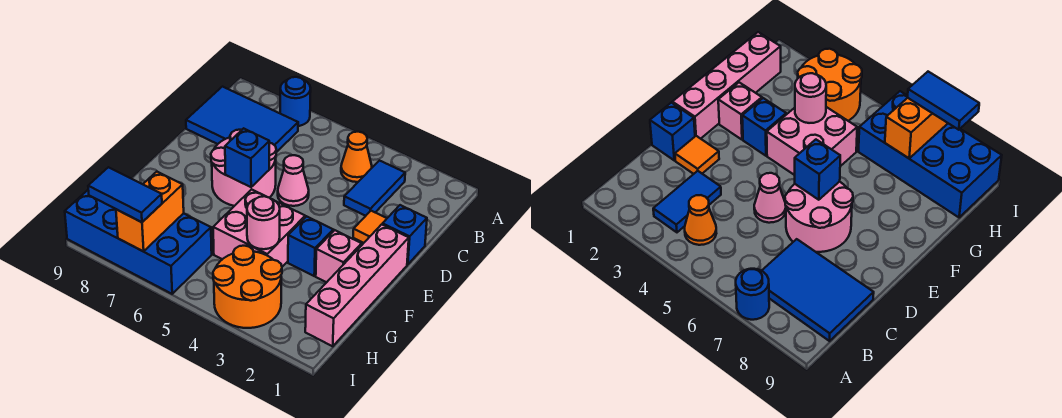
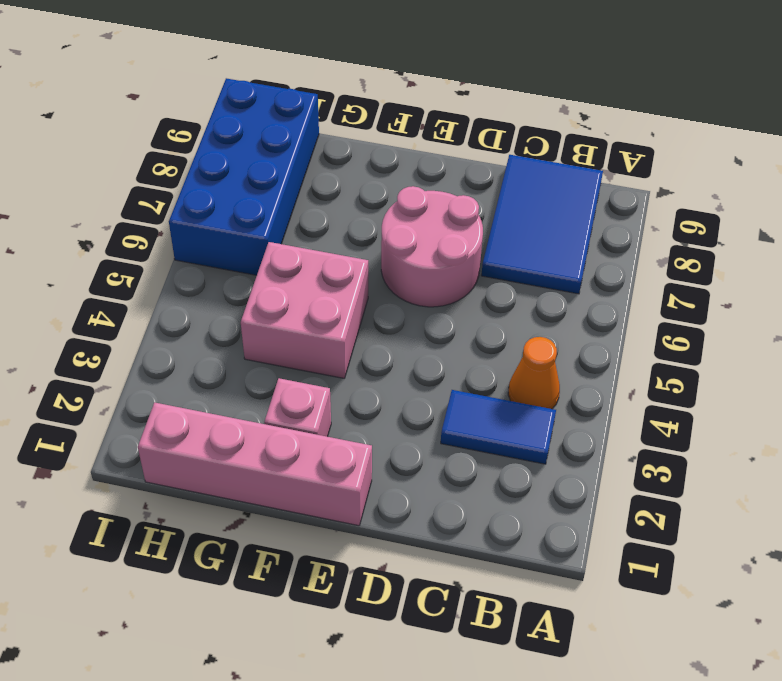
none -> blue 1x1 round brick [280,77,311,126]
none -> blue 1x1 brick [382,205,427,264]
none -> orange 1x1 tile [353,211,387,243]

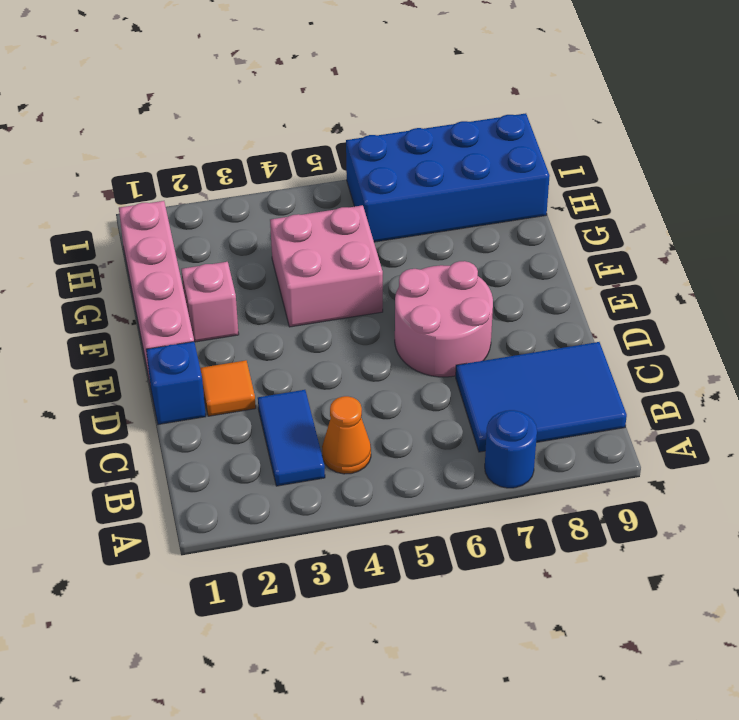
none -> pink 1x1 cone [278,155,309,206]
none -> blue 1x1 brick [288,216,333,276]
none -> orange 2x2 round brick [213,246,282,328]

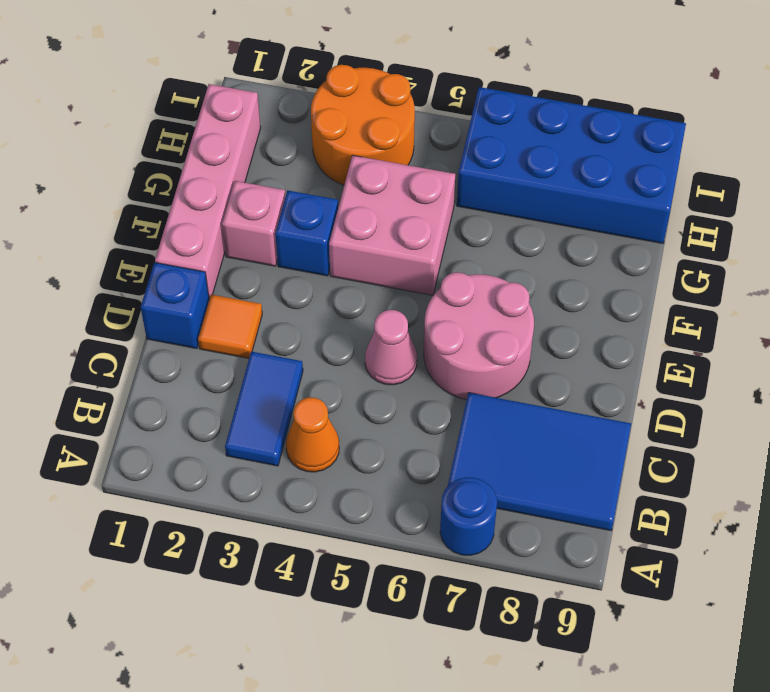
none -> blue 1x1 brick [225,128,269,187]
none -> pink 1x1 round brick [247,196,280,249]
none -> orange 1x2 brick [116,172,184,251]

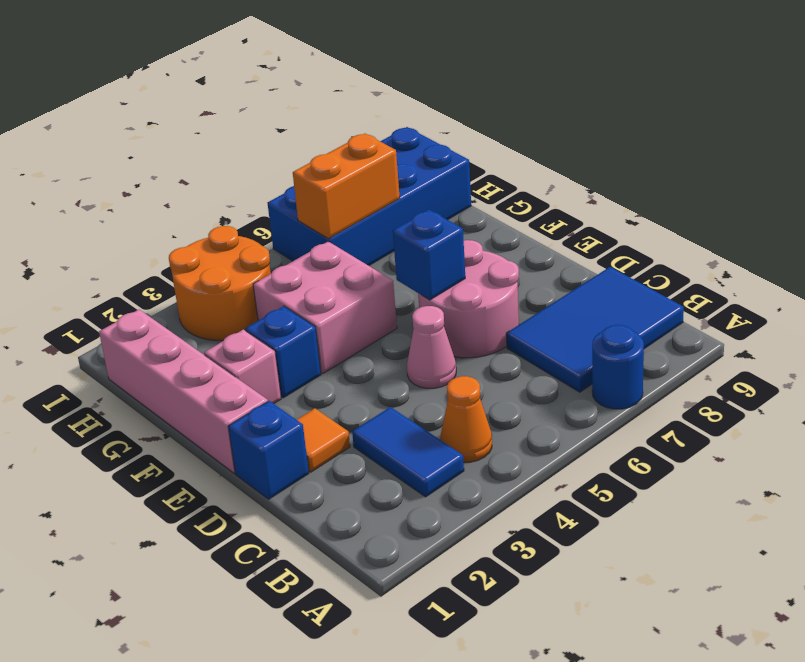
orange 1x2 brick [293,134,400,239] -> orange 1x2 brick turned to [116,172,184,251]
none -> pink 1x1 round brick [247,196,280,249]
none -> blue 1x2 tile [88,167,162,222]

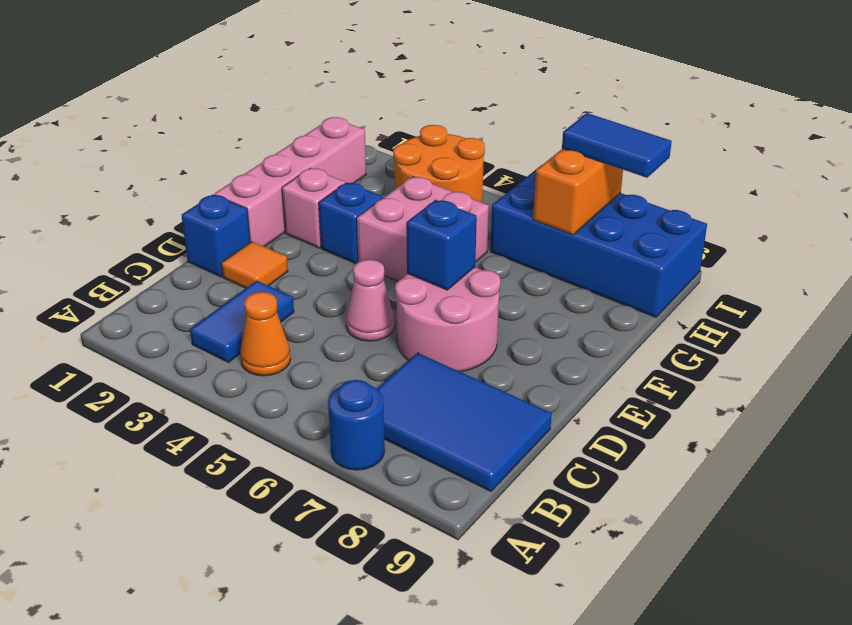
none -> pink 1x1 round brick [247,196,280,249]

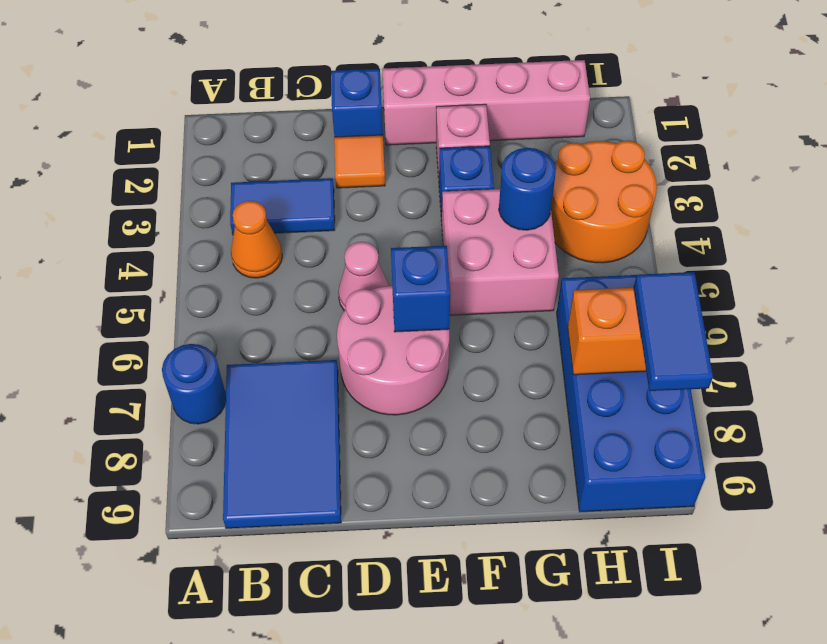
blue 1x1 round brick [499,148,556,230] -> pink 1x1 round brick [247,196,280,249]

